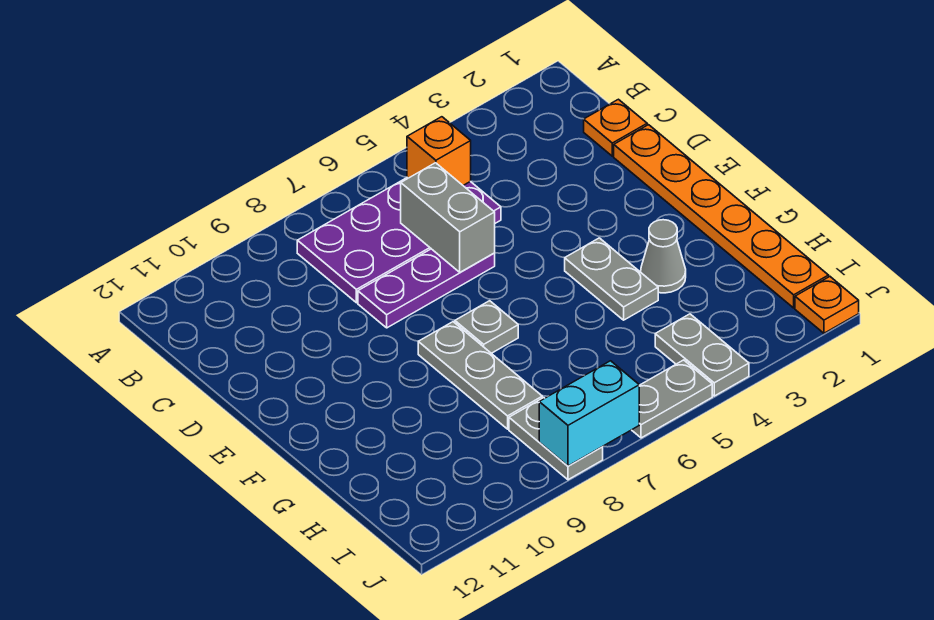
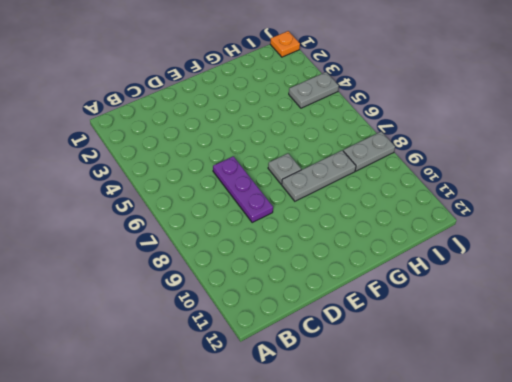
none -> purple 2x4 plate [297,177,501,303]
none -> orange 1x1 plate [584,99,647,156]
none -> orange 1x6 plate [614,125,829,308]

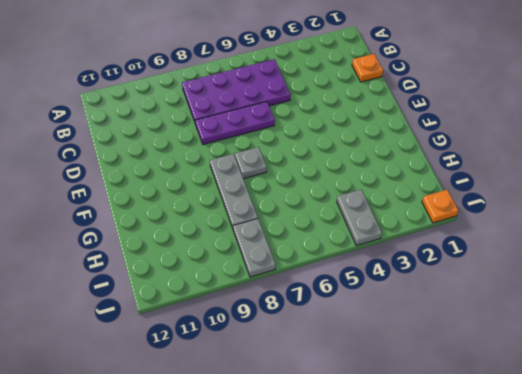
none -> orange 1x6 plate [614,125,829,308]
none -> grey 1x2 plate [565,238,658,320]
none -> grey 1x1 cone [641,220,686,293]

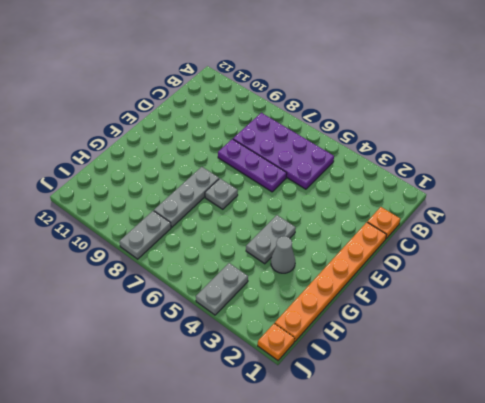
none -> grey 1x2 plate [632,360,712,438]
none -> orange 1x1 brick [407,117,471,185]
none -> grey 1x2 brick [401,163,495,272]

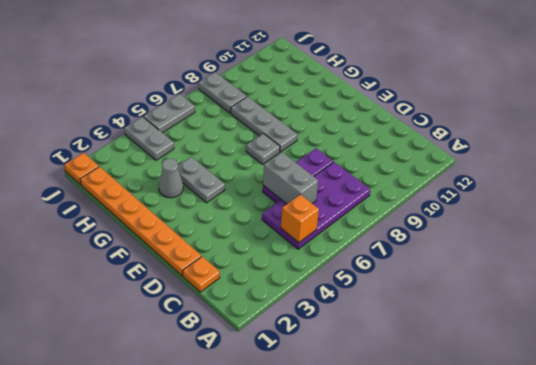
none -> cyan 1x2 brick [539,361,639,466]

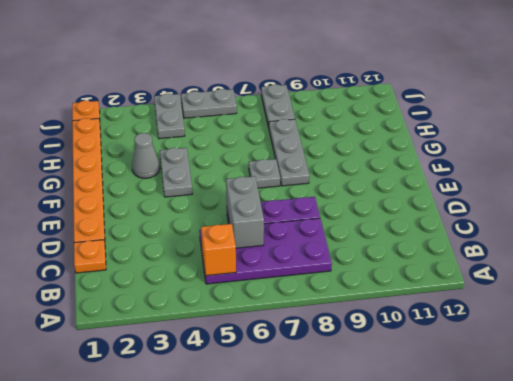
none -> cyan 1x2 brick [539,361,639,466]

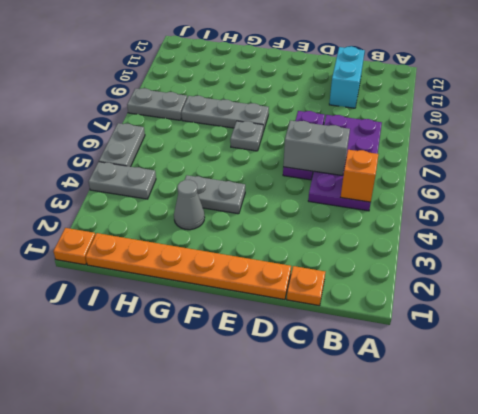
cyan 1x2 brick [329,46,365,108] -> cyan 1x2 brick moved to [539,361,639,466]

